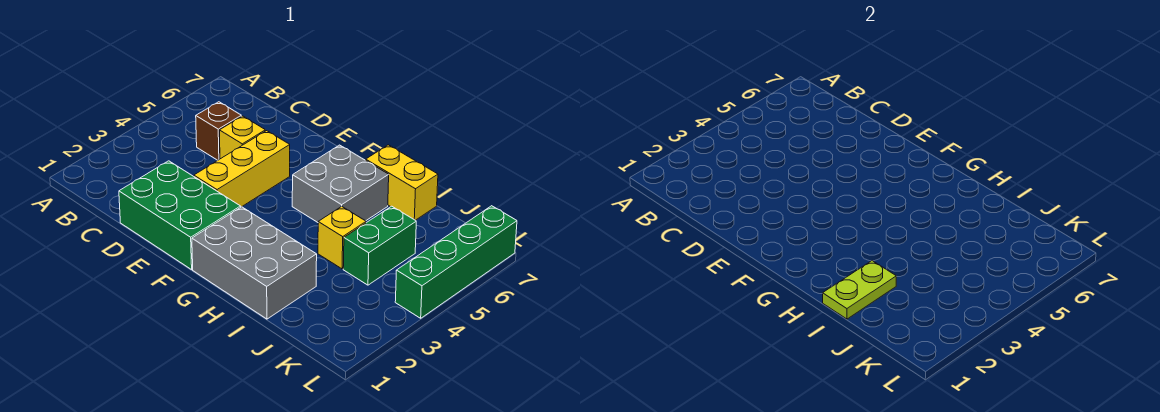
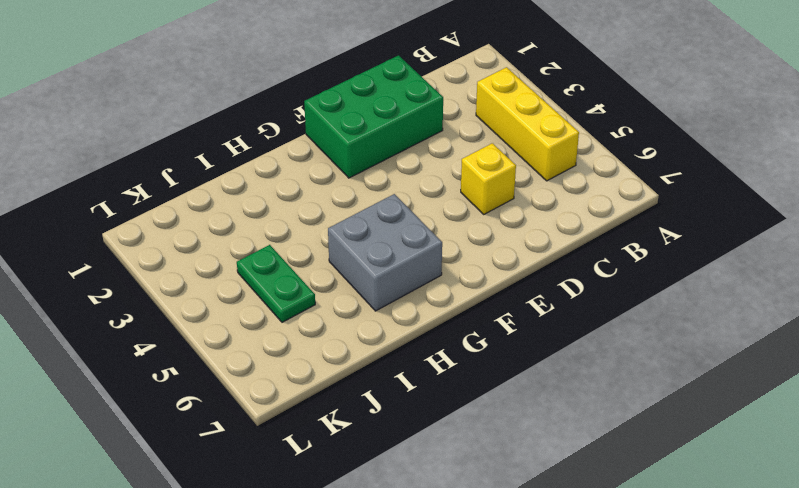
yellow 1x3 brick [476,67,579,181] -> yellow 1x3 brick moved to [194,131,290,207]
green 1x2 plate [237,245,315,322] -> green 1x2 brick [343,206,416,285]
none -> brown 1x1 brick [196,102,241,160]
none -> grey 2x3 brick [192,207,317,319]

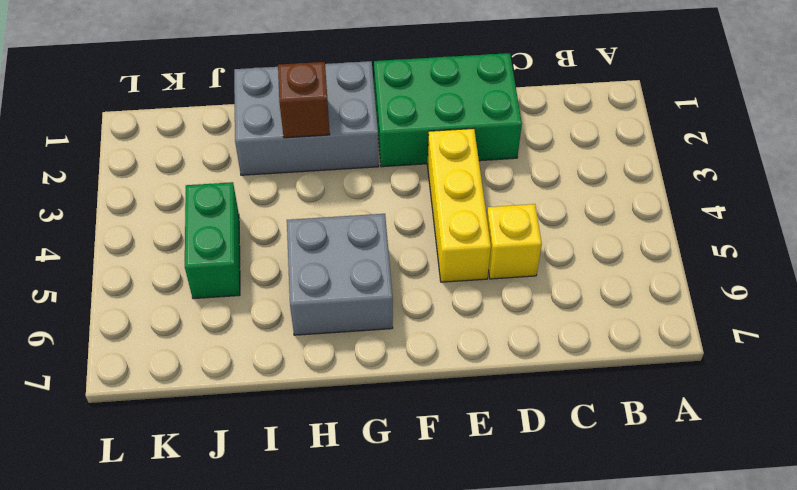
brown 1x1 brick [278,62,330,138] -> brown 1x1 brick moved to [196,102,241,160]
none -> yellow 1x2 brick [366,145,438,220]
none -> yellow 1x1 brick [318,206,366,269]

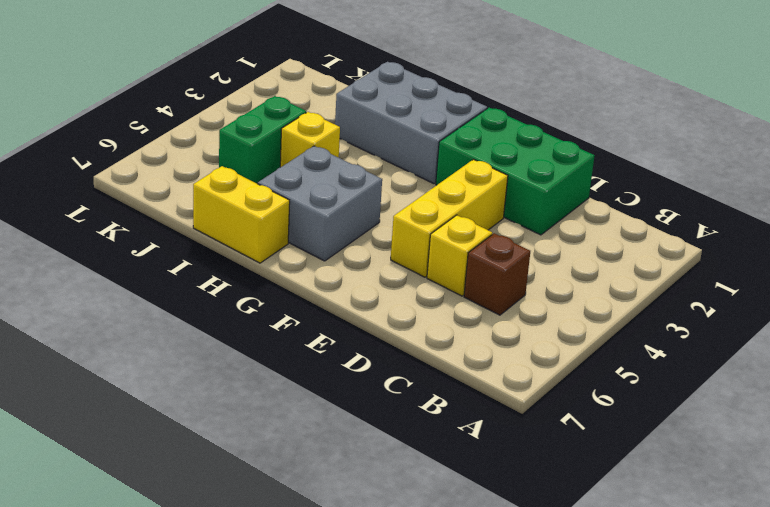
none -> green 1x4 brick [395,206,517,318]
none -> lime 1x2 plate [823,261,896,319]

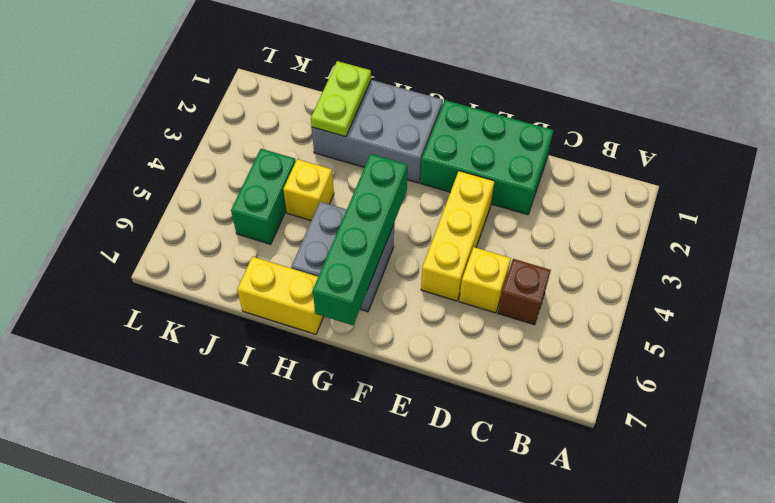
green 1x4 brick [313,154,408,325] -> green 1x4 brick moved to [395,206,517,318]

